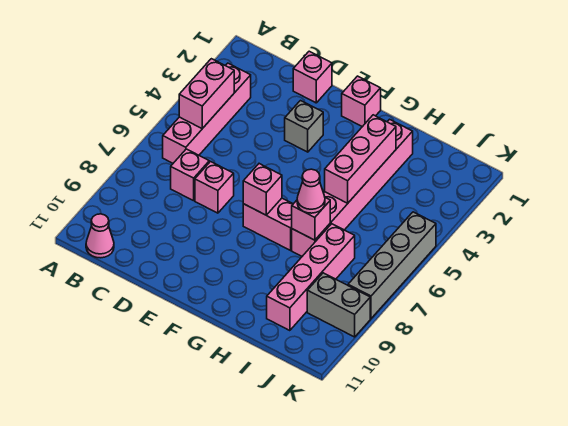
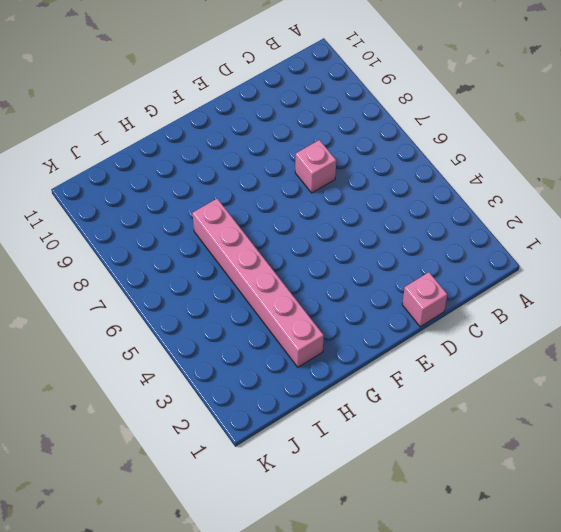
none -> pink 1x4 brick [163,63,251,163]
none -> pink 1x1 cone [86,214,114,258]
none -> pink 1x1 brick [171,149,209,201]

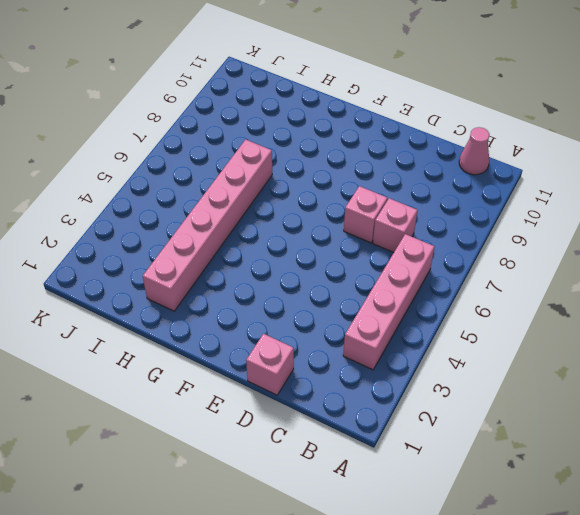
none -> grey 1x1 brick [285,101,323,152]
none -> pink 1x1 brick [342,76,381,127]
none -> pink 1x2 brick [243,198,293,250]

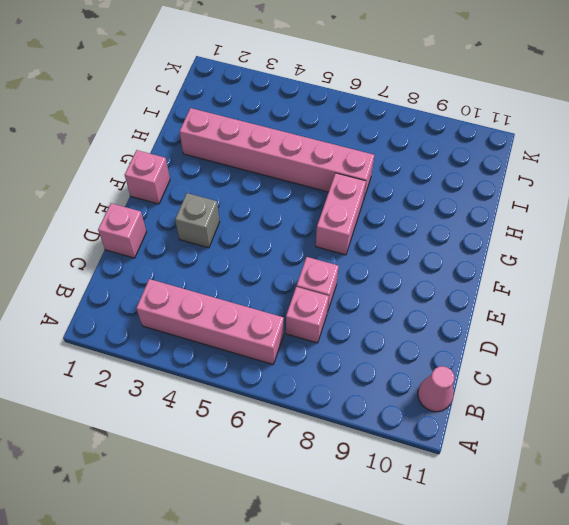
none -> pink 1x4 brick [267,224,355,331]
none -> grey 1x2 brick [307,273,370,337]
none -> grey 1x4 brick [348,212,436,319]

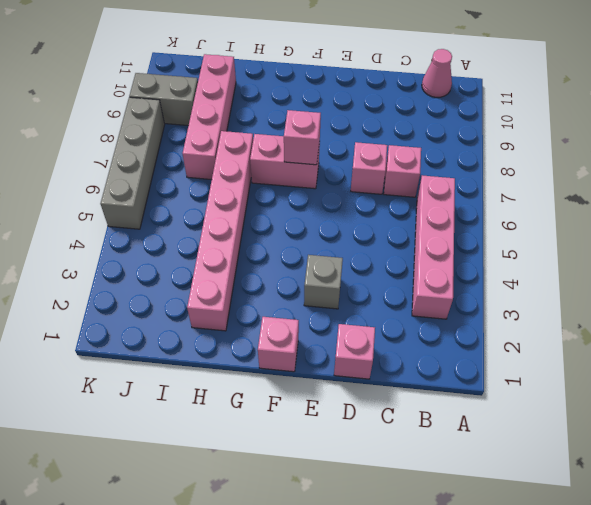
none -> pink 1x2 brick [179,59,234,129]
none -> pink 1x3 brick [325,115,396,203]
none -> pink 1x1 brick [292,198,330,240]

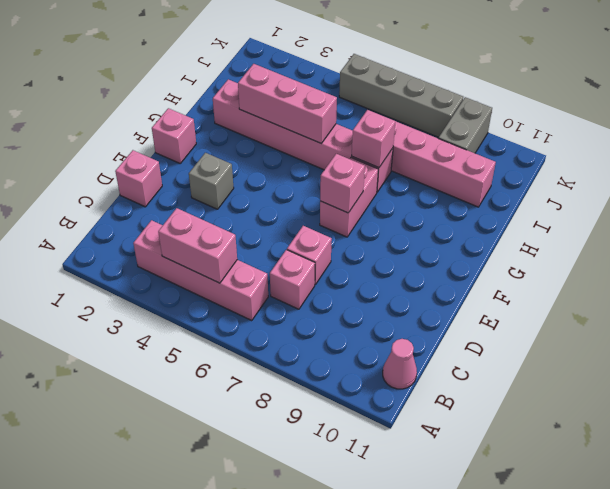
none -> pink 1x1 cone [297,169,325,213]

